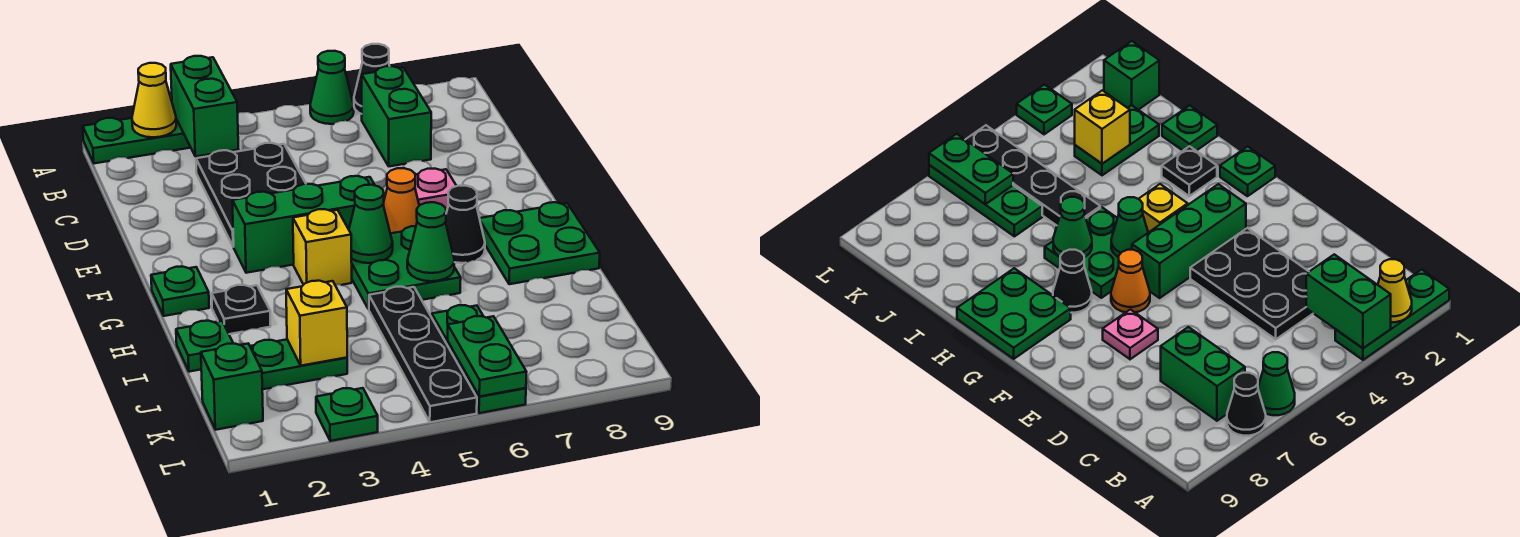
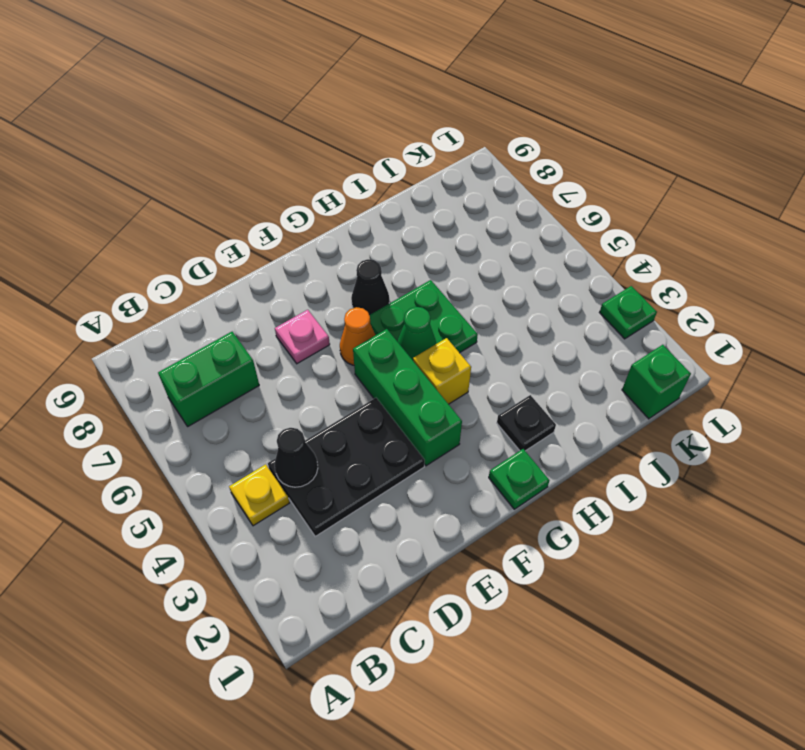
yellow 1x1 plate [229,464,289,526] -> none
black 1x1 cone [275,428,318,487] -> black 1x1 cone moved to [354,44,389,114]
none -> green 1x3 plate [83,118,191,163]
none -> green 1x1 cone [310,51,354,124]
none -> green 2x2 plate [480,202,600,284]

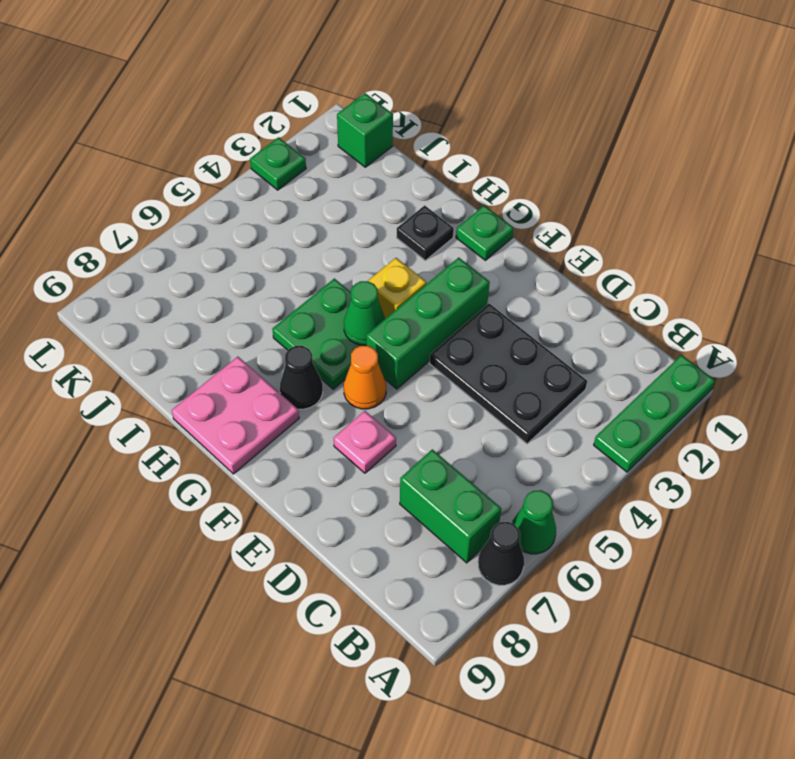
pink 2x2 plate [172,357,299,474] -> green 2x2 plate [480,202,600,284]
none -> green 1x1 plate [176,321,233,372]
none -> black 1x4 plate [369,287,477,422]
none -> green 1x2 plate [250,340,347,389]

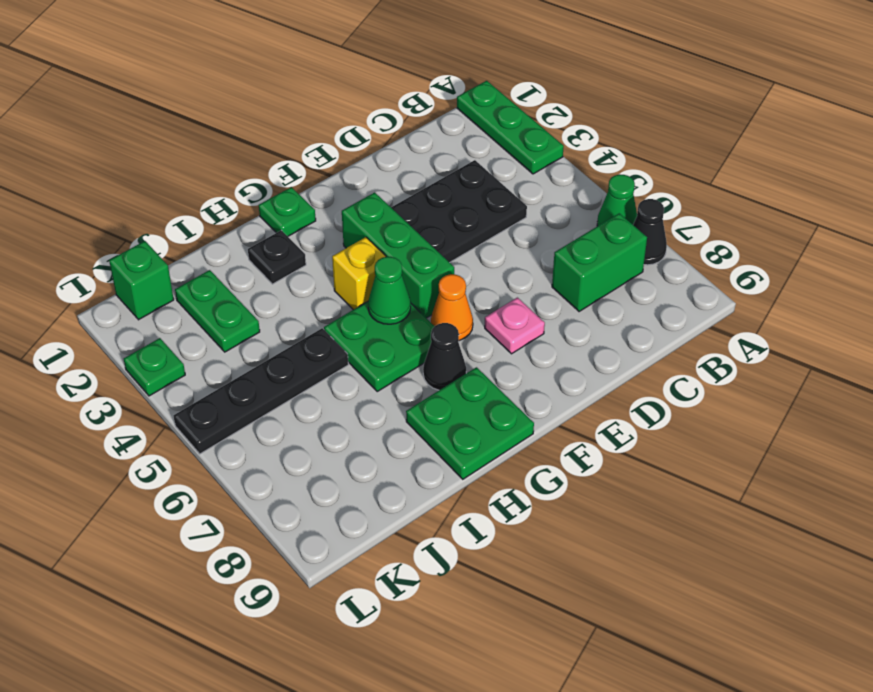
none -> green 1x1 plate [176,321,233,372]
none -> green 1x3 plate [432,305,526,413]
none -> yellow 1x1 cone [132,63,176,137]

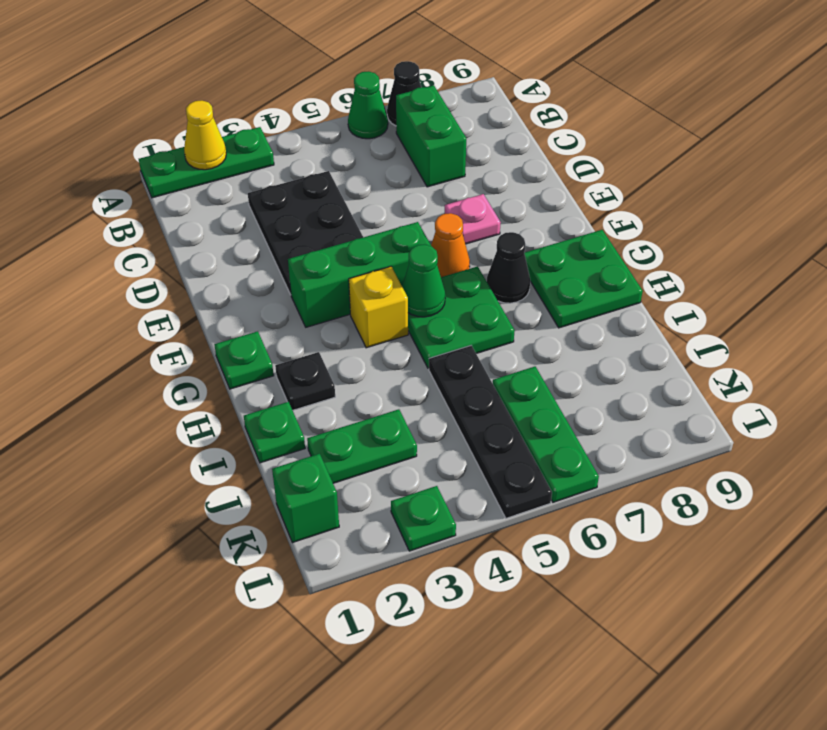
none -> green 1x2 brick [171,56,238,157]
none -> green 1x1 cone [407,202,454,281]
none -> yellow 1x1 brick [286,281,347,366]

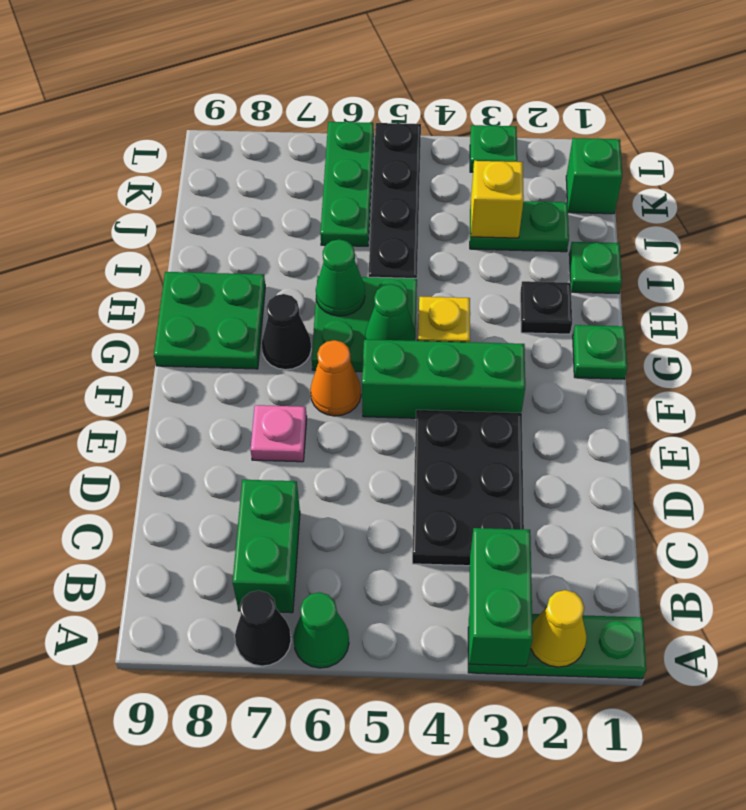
none -> green 1x2 plate [448,316,526,396]

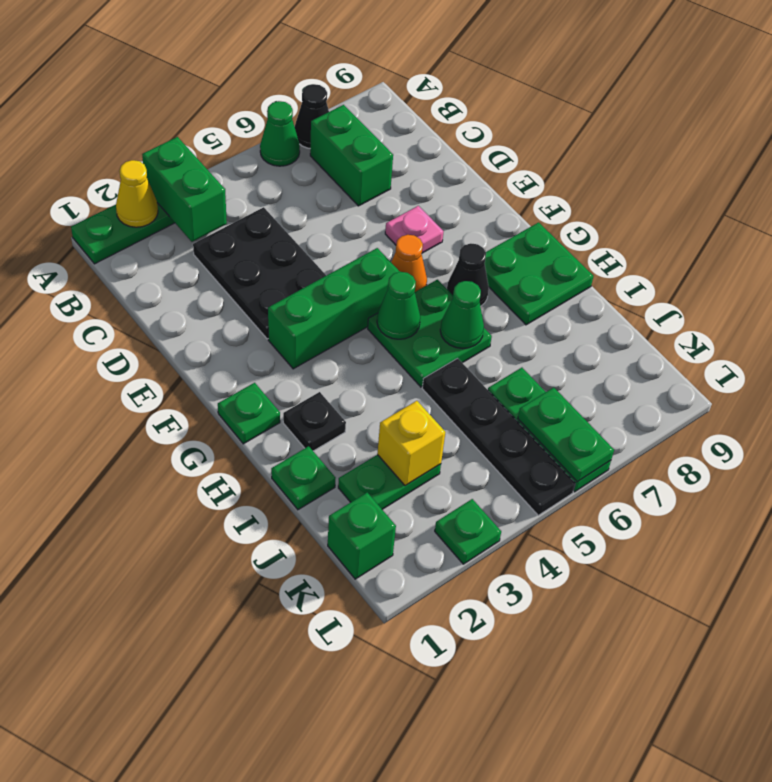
none -> yellow 1x1 brick [293,209,352,285]

